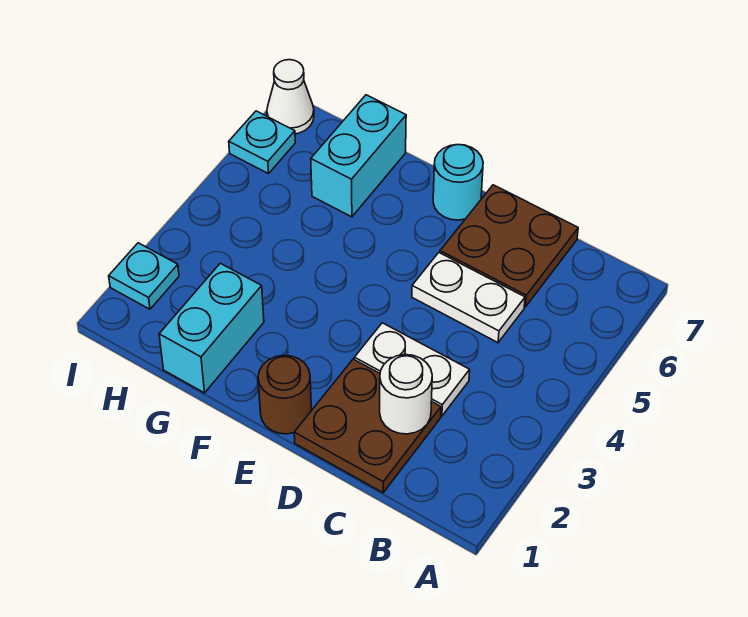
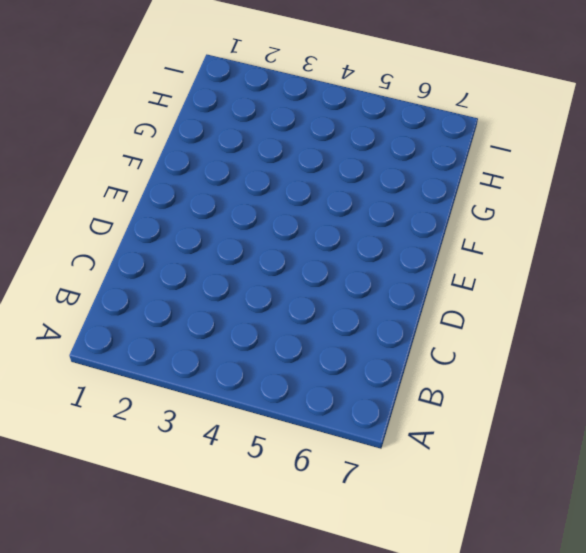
none -> brown 2x2 plate [294,359,441,493]
none -> white 1x2 plate [354,323,470,416]
none -> white 1x2 plate [412,253,525,342]

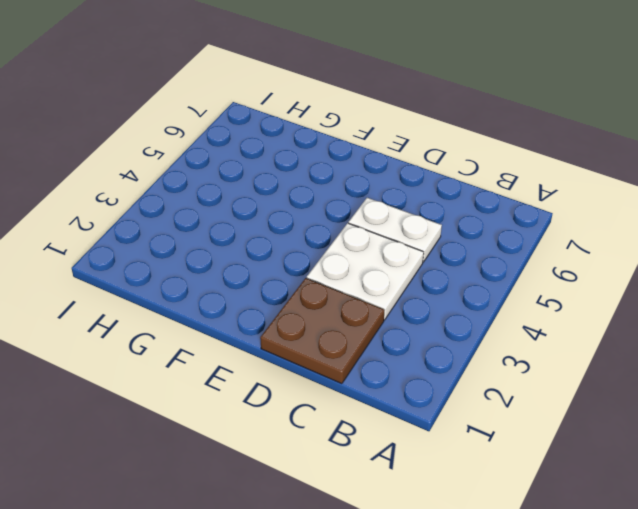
white 2x2 plate [307,223,424,320] -> white 1x2 plate [354,323,470,416]
none -> brown 2x2 plate [440,185,578,307]
none -> brown 1x1 round brick [258,355,311,434]
none -> cyan 1x1 round brick [433,145,483,220]

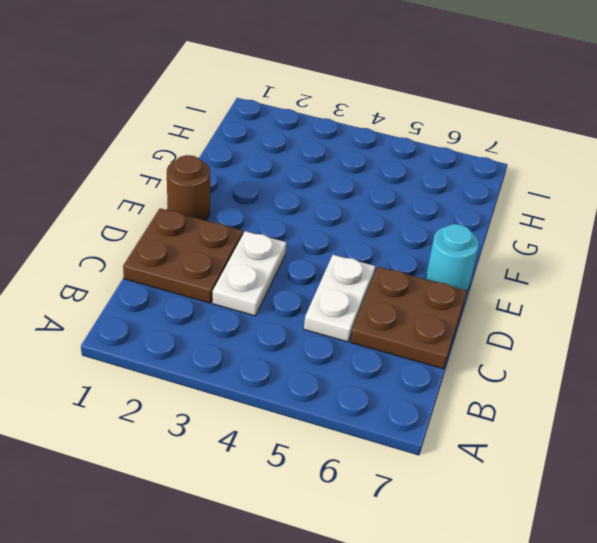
none -> cyan 1x2 brick [159,263,264,393]
none -> cyan 1x2 brick [311,95,406,217]
none -> cyan 1x1 plate [109,243,179,309]

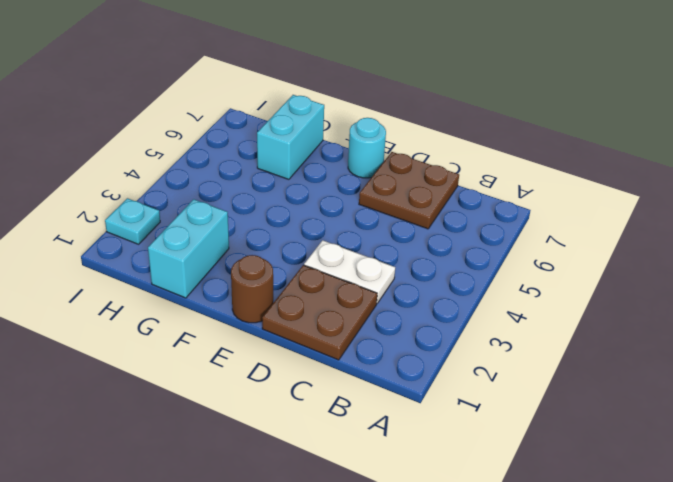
none -> white 1x2 plate [412,253,525,342]
none -> cyan 1x1 plate [229,111,295,174]
none -> white 1x1 cone [267,60,314,134]

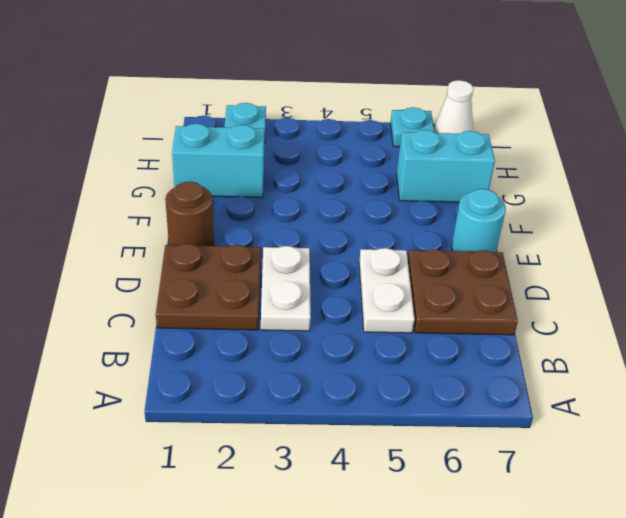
none -> white 1x1 round brick [380,355,432,434]

